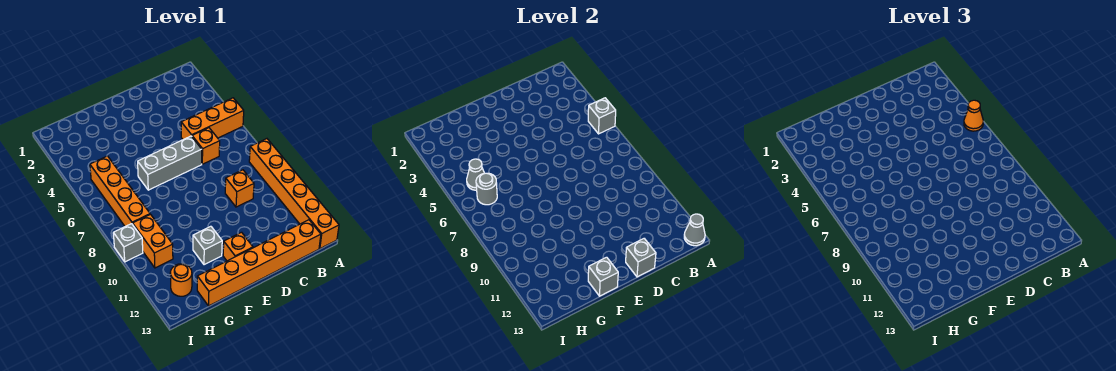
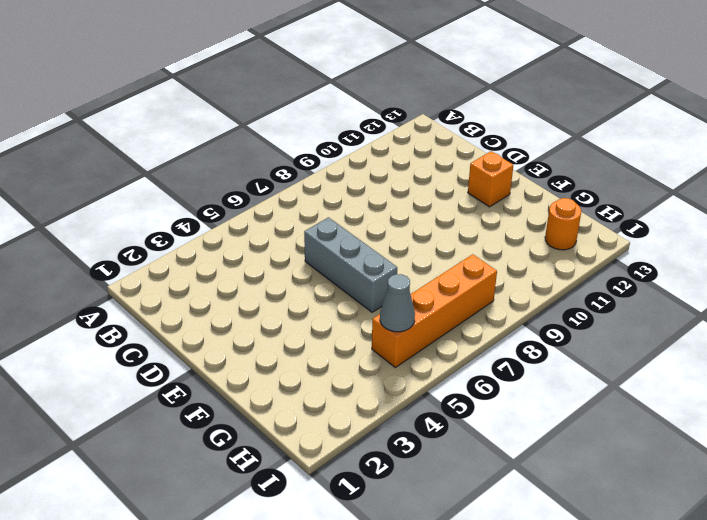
none -> orange 1x3 brick [181,98,244,140]
none -> orange 1x6 brick [249,139,339,249]
none -> orange 1x6 brick [197,220,321,306]

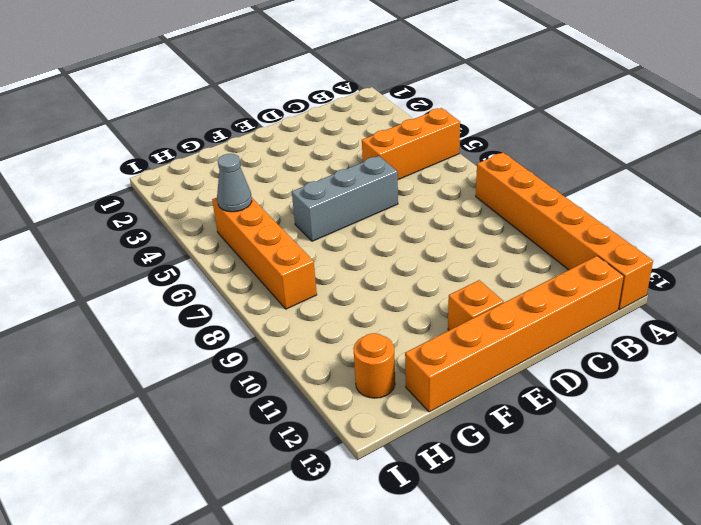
none -> orange 1x1 brick [192,128,220,164]
none -> orange 1x1 brick [225,170,254,207]
none -> grey 1x1 brick [193,226,222,265]

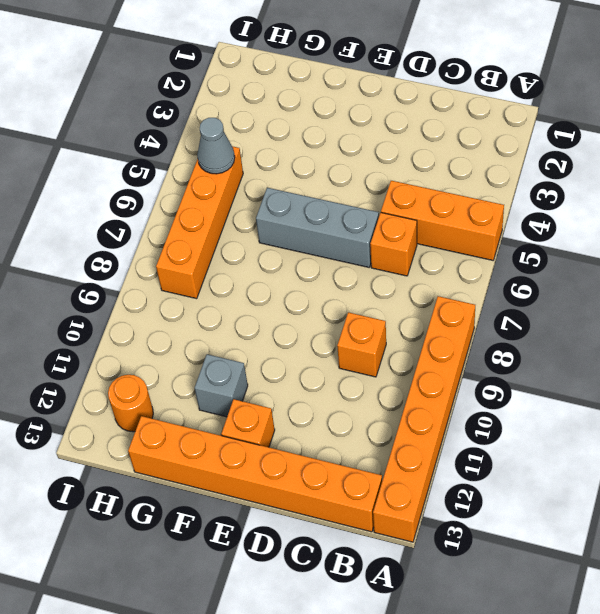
none -> orange 1x2 brick [133,215,173,268]
none -> grey 1x1 brick [113,224,143,262]
none -> grey 1x1 brick [588,98,616,134]

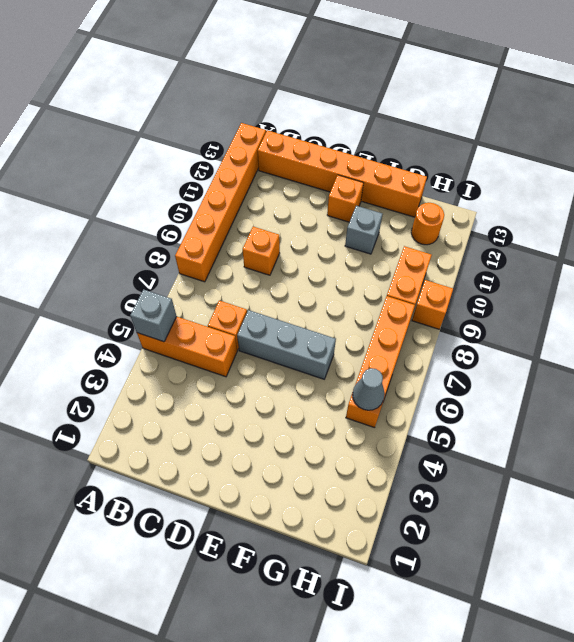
orange 1x1 brick [412,280,453,329] -> grey 1x1 brick [113,224,143,262]
none -> grey 1x1 cone [684,214,705,246]
none -> grey 1x1 brick [626,239,656,277]
none -> grey 1x1 brick [588,257,618,296]

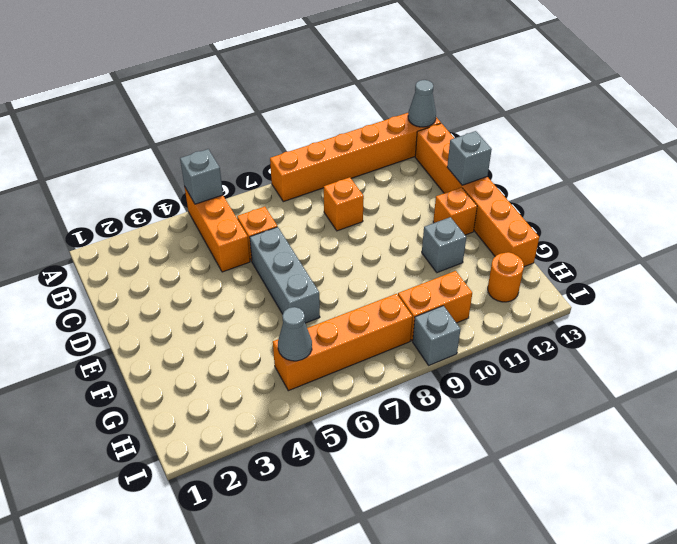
none -> grey 1x1 brick [588,257,618,296]
none -> grey 1x1 round brick [476,173,497,205]
none -> orange 1x1 cone [964,100,983,131]

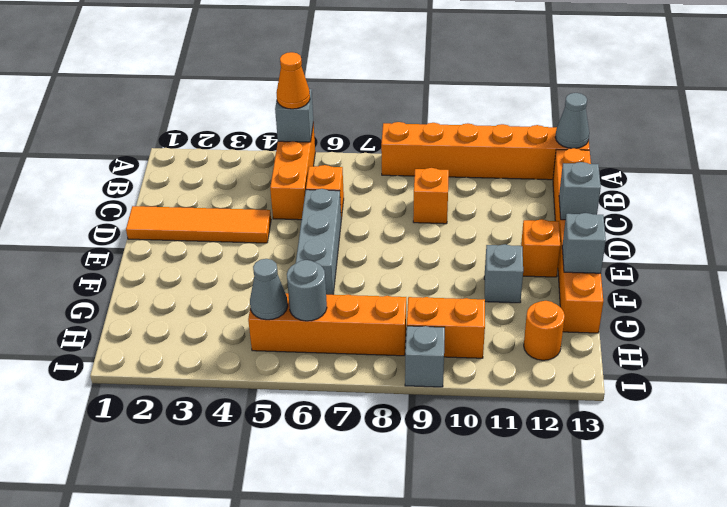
orange 1x4 tile [126,206,271,243] -> none

